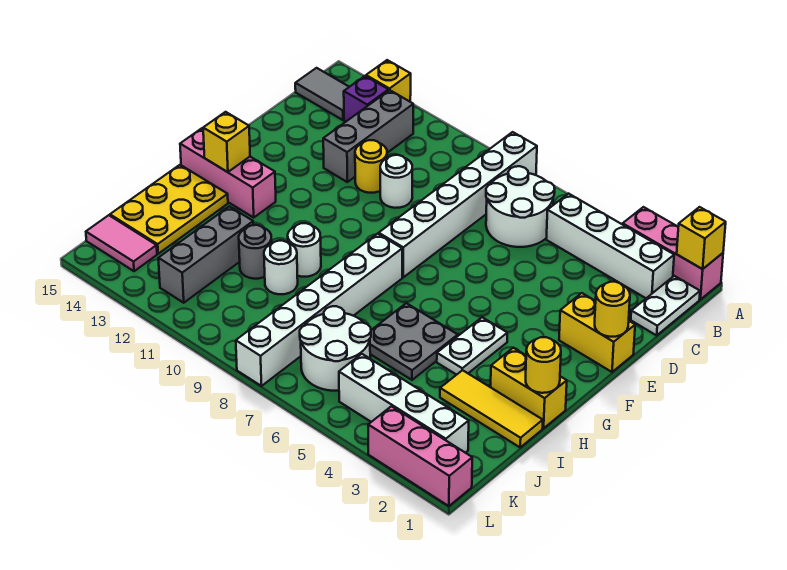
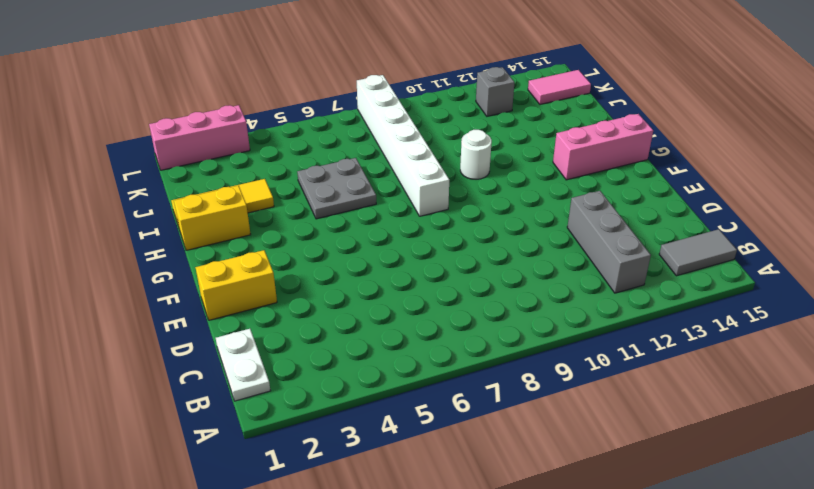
grey 1x1 brick [476,67,515,116] -> grey 1x3 brick [158,206,253,303]
none -> pink 1x3 brick [623,207,723,299]
none -> white 1x6 brick [379,132,537,277]
none -> yellow 1x1 brick [366,60,411,102]
none -> white 1x4 brick [546,194,674,298]

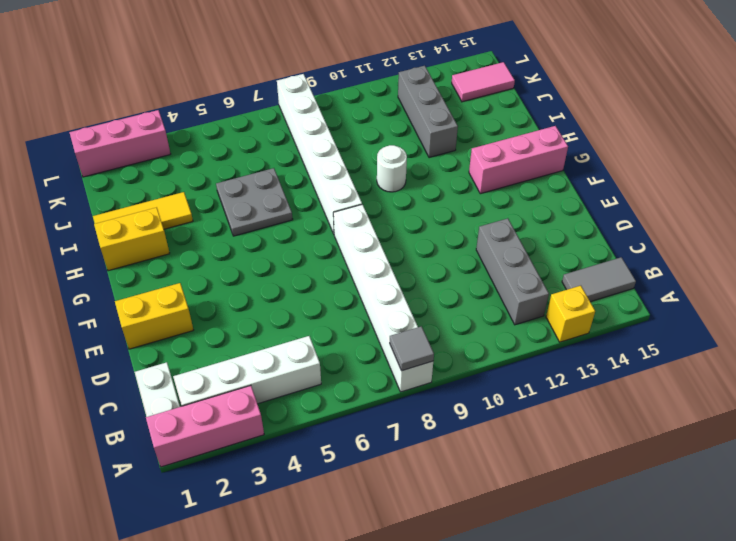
grey 1x1 tile [390,326,434,371] -> none
none -> white 2x2 round brick [486,166,555,247]
none -> purple 1x1 brick [344,76,389,122]
none -> white 1x1 round brick [380,155,412,208]
none -> yellow 1x1 round brick [355,140,387,193]

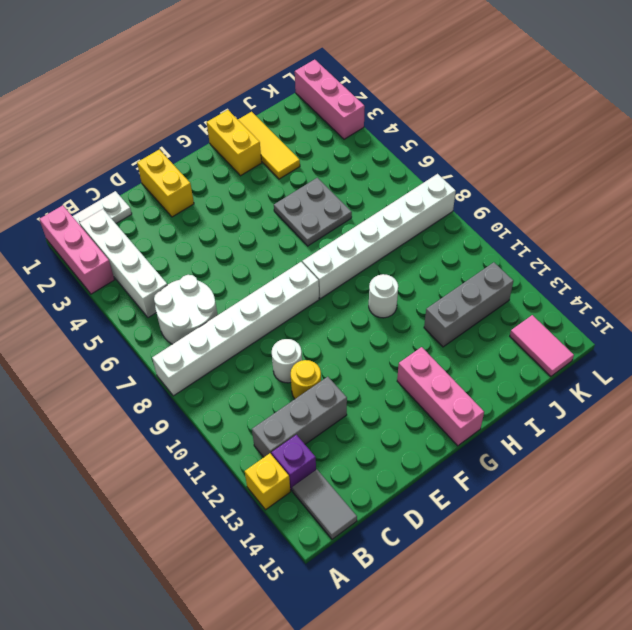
none -> white 1x2 plate [437,317,507,375]
none -> yellow 2x3 plate [110,165,228,254]
none -> white 1x1 round brick [264,241,298,294]
none -> grey 1x1 round brick [239,225,272,279]

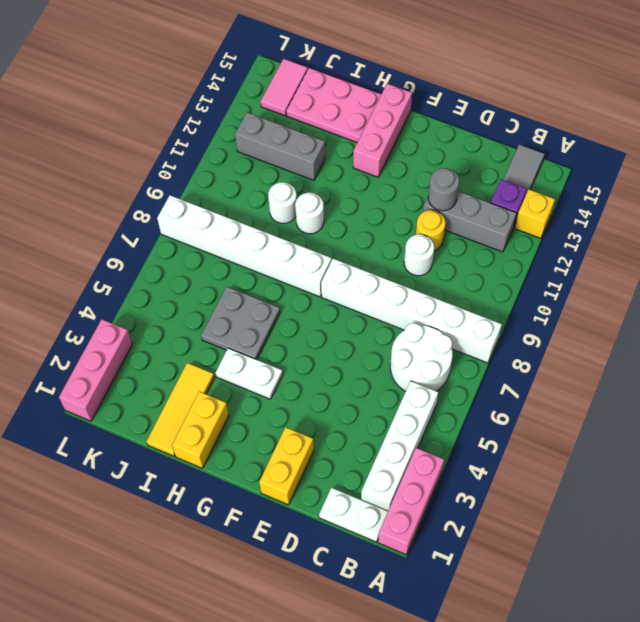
grey 1x1 round brick [428,168,459,211] -> grey 1x1 round brick moved to [239,225,272,279]
pink 2x3 plate [286,68,381,142] -> yellow 2x3 plate [110,165,228,254]
none -> white 2x2 round brick [300,306,371,391]
none -> white 1x4 brick [339,354,469,453]
none -> yellow 1x1 brick [677,207,726,269]
none -> yellow 1x1 round brick [595,282,630,337]

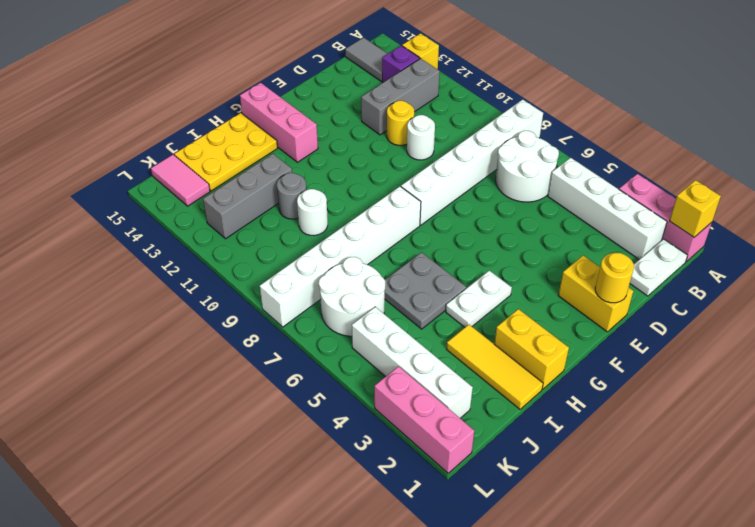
none -> white 1x1 round brick [288,223,321,277]
none -> yellow 1x1 brick [203,112,250,172]
none -> yellow 1x1 round brick [526,337,561,393]

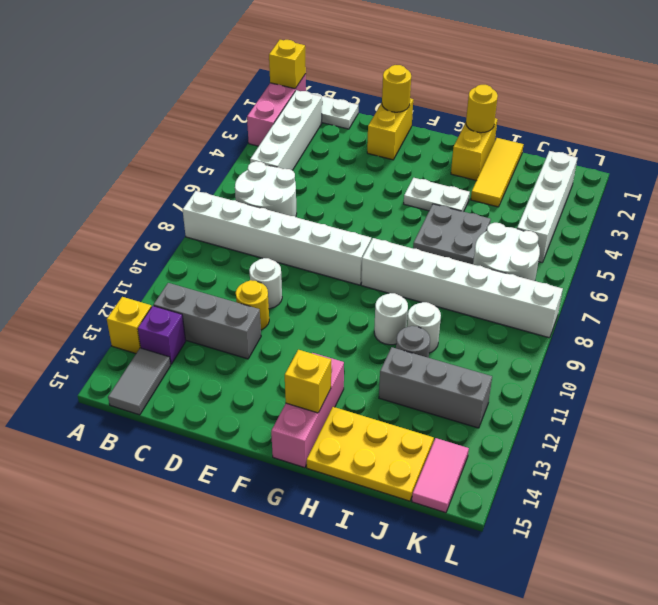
none -> pink 1x3 brick [368,406,472,506]

